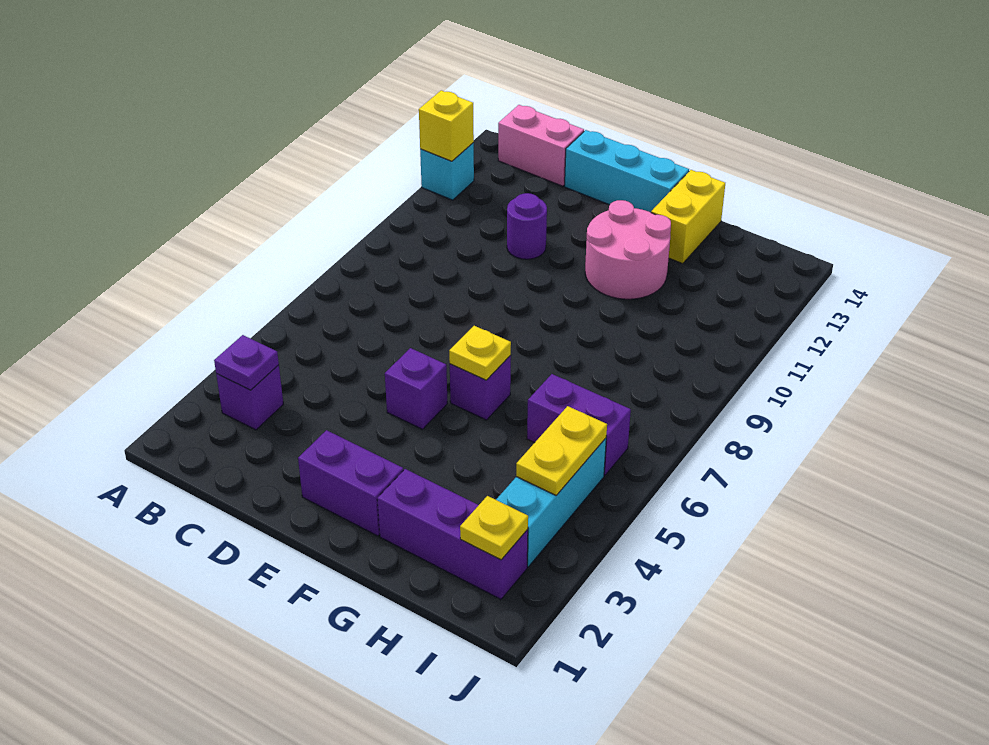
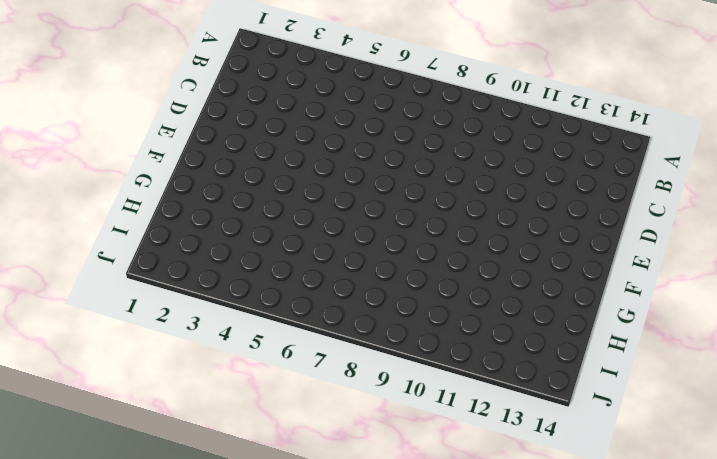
none -> cyan 1x1 brick [420,143,474,200]
none -> purple 1x1 brick [216,365,283,430]
none -> pink 1x2 brick [498,105,584,186]

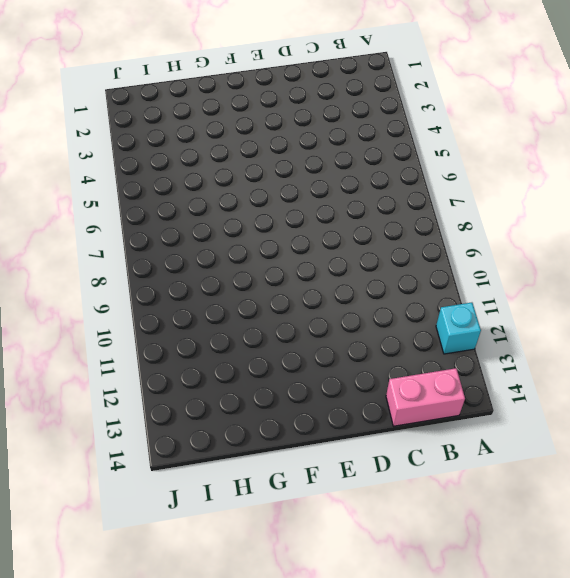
none -> purple 1x1 brick [216,365,283,430]
none -> purple 1x1 round brick [507,193,547,259]
none -> cyan 1x3 brick [565,130,689,212]

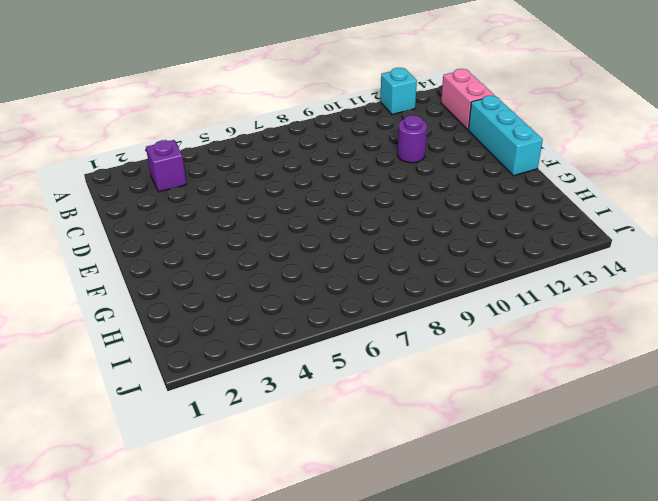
none -> purple 1x2 brick [298,430,403,536]
none -> purple 1x1 brick [385,348,447,429]
none -> purple 1x1 brick [450,356,511,420]

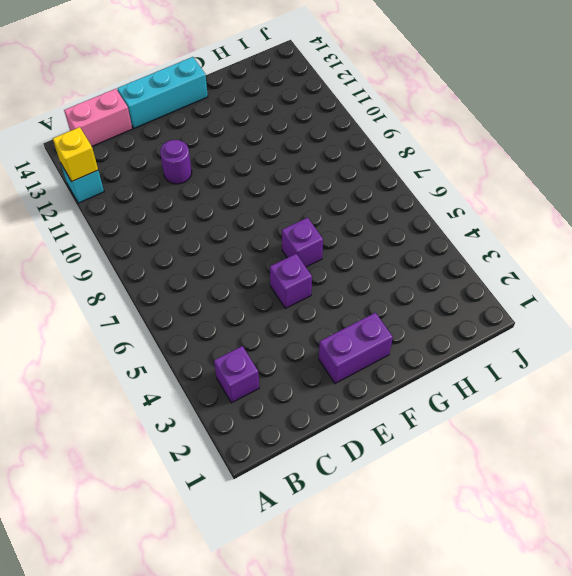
none -> pink 2x2 round brick [585,200,671,299]
none -> purple 1x3 brick [377,469,528,599]
none -> yellow 1x2 brick [651,170,725,264]

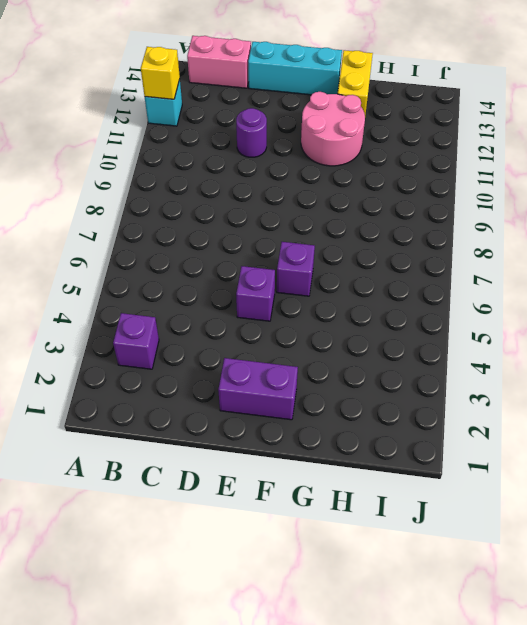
none -> purple 1x3 brick [377,469,528,599]
none -> purple 1x2 brick [527,374,631,475]
none -> cyan 1x3 brick [496,438,606,567]

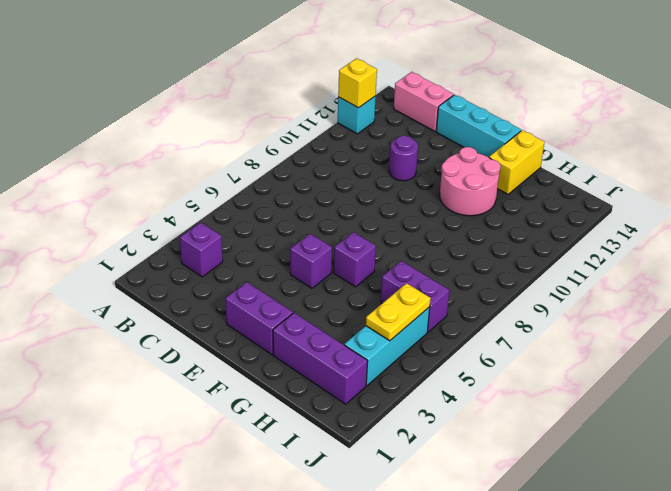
none -> purple 1x1 plate [214,335,279,390]
none -> yellow 1x1 plate [449,326,511,380]
none -> yellow 1x1 plate [460,496,528,560]

